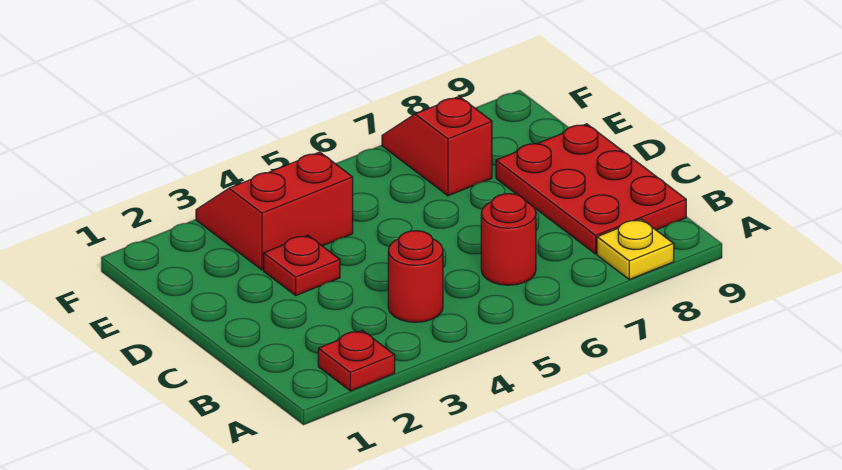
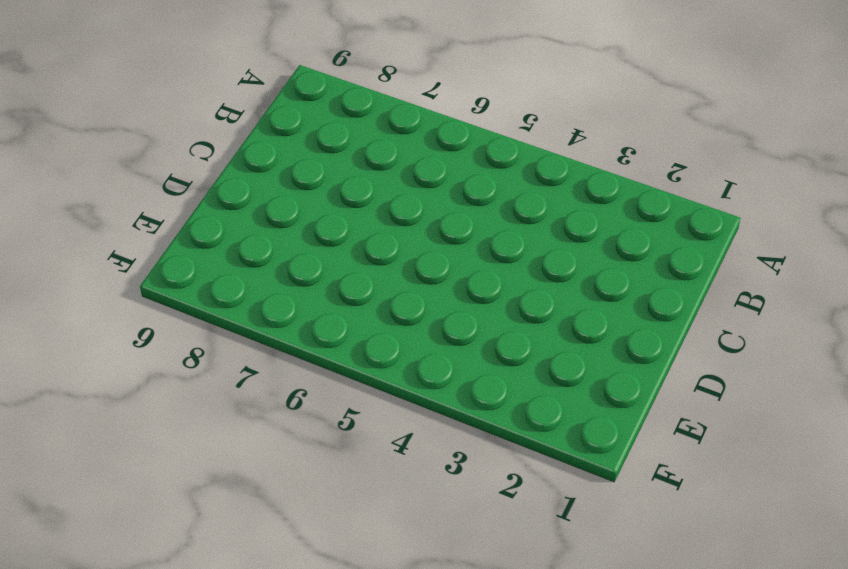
none -> red 1x1 plate [318,331,395,391]
none -> yellow 1x1 plate [597,219,674,279]

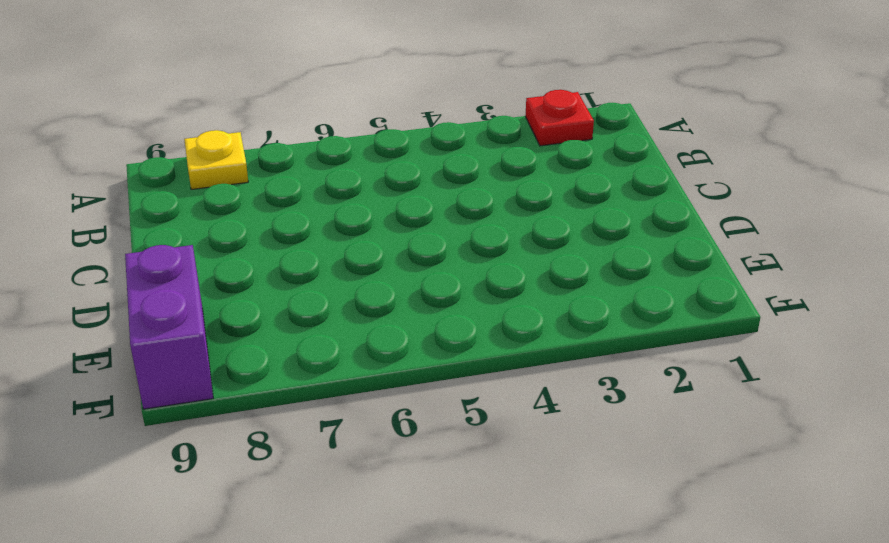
purple 1x2 brick [125,245,213,409] -> none
none -> red 1x1 round brick [388,231,443,322]
none -> red 1x1 round brick [481,194,536,285]

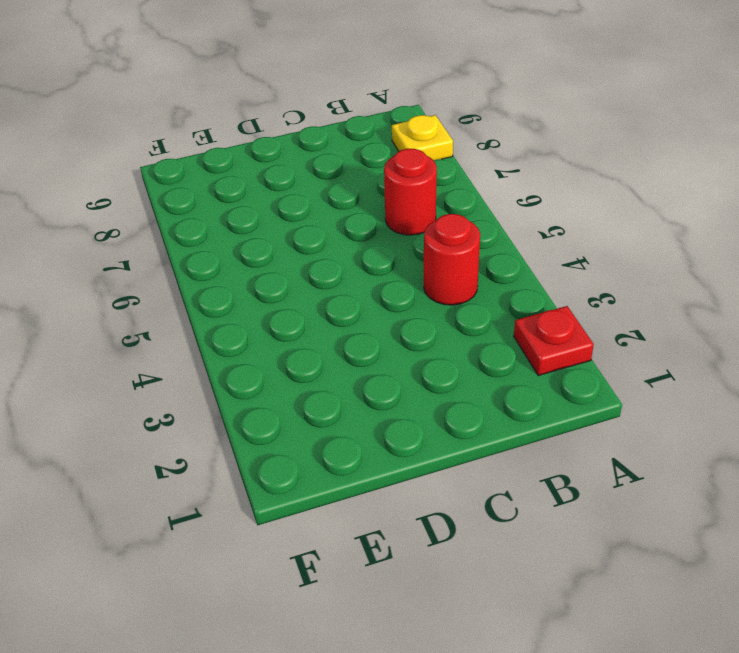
none -> red 2x3 plate [496,124,686,254]
none -> red 1x1 plate [264,235,340,295]

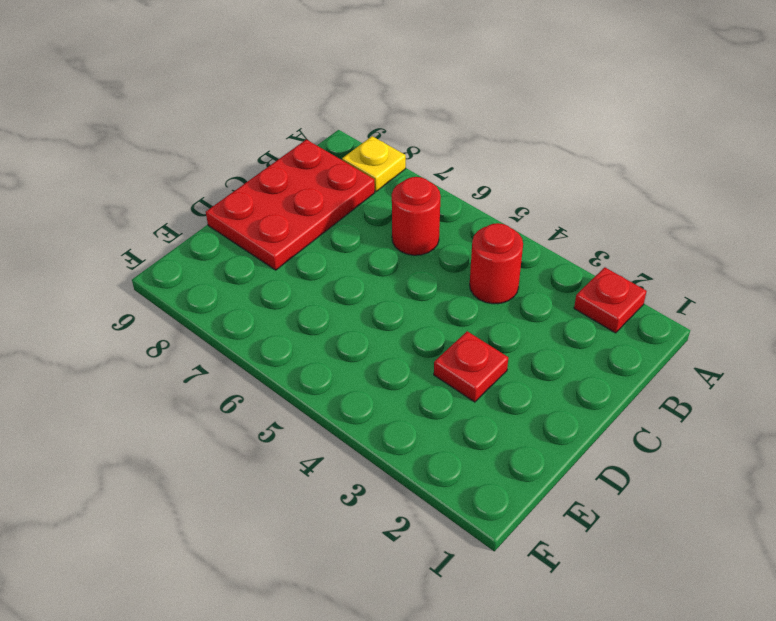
none -> red 2x2 slope [196,152,353,270]
none -> red 1x2 slope [382,97,492,196]

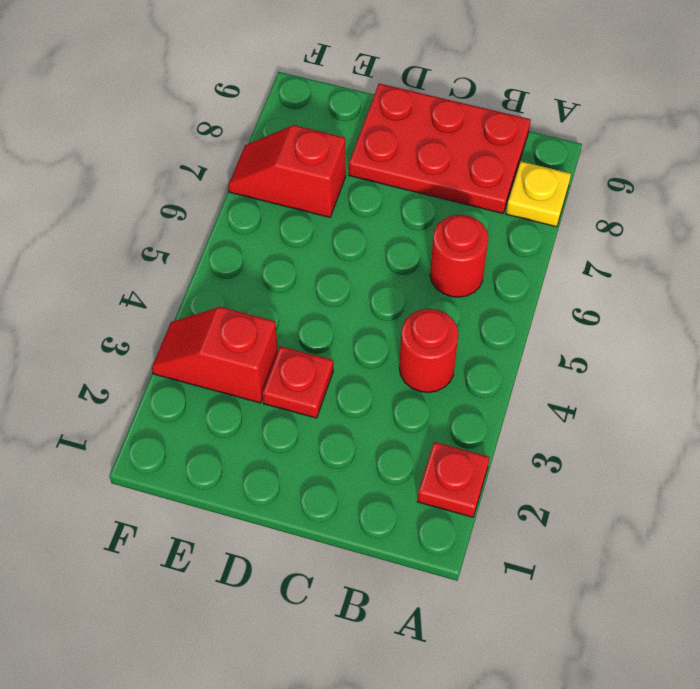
red 1x2 slope [152,307,278,403] -> red 2x2 slope [196,152,353,270]

